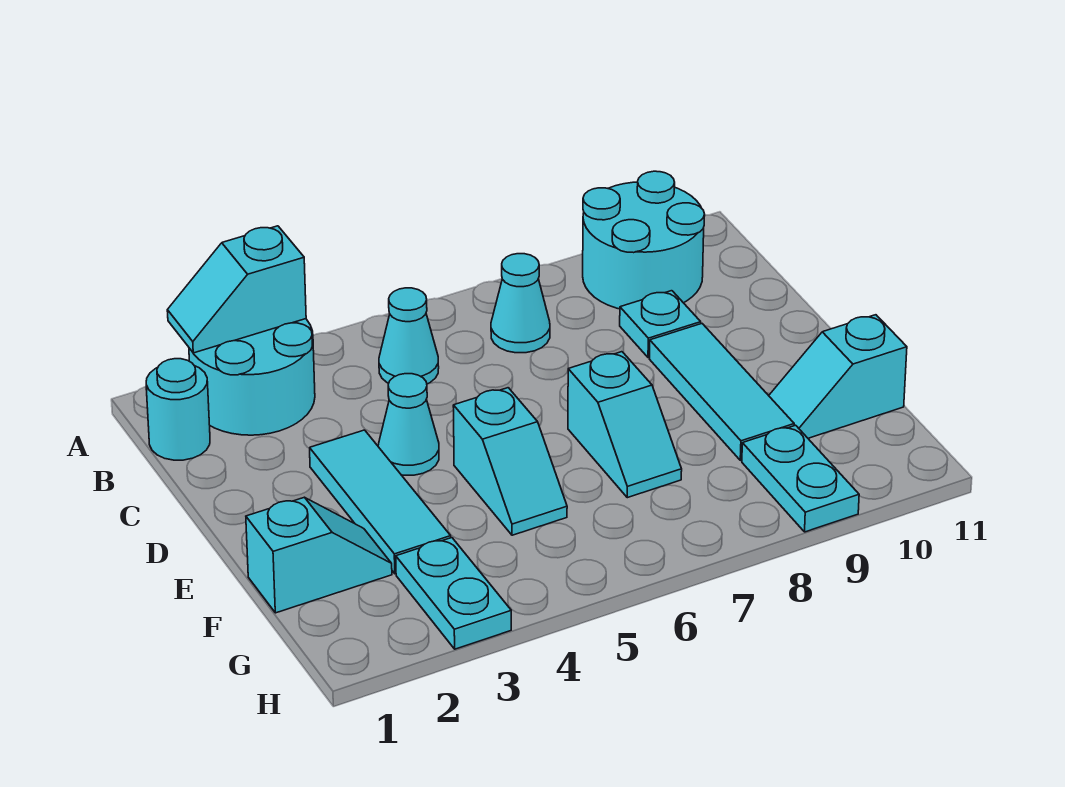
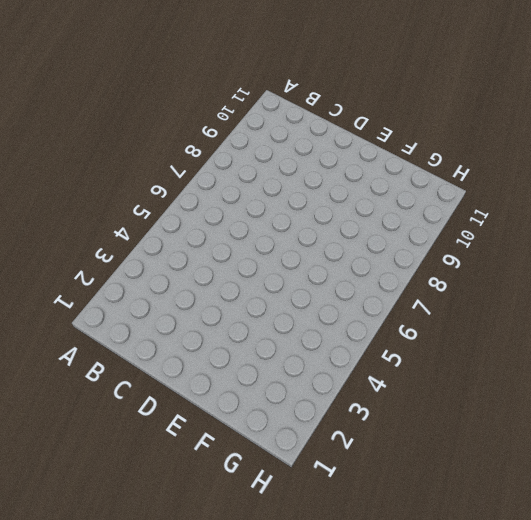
none -> cyan 2x2 round brick [189,319,315,435]
none -> cyan 2x2 round brick [583,171,705,309]
none -> cyan 1x1 round brick [146,359,210,460]

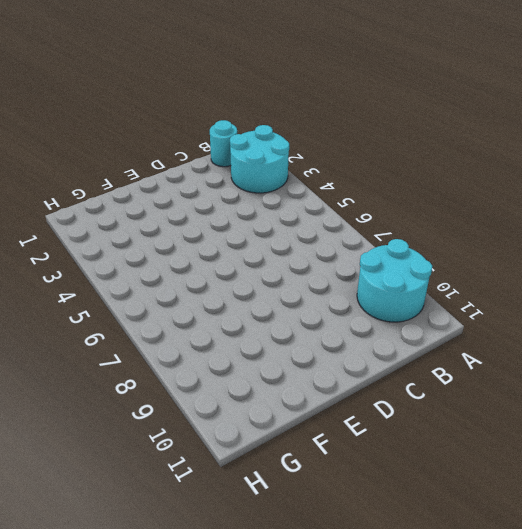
none -> cyan 1x1 cone [379,288,439,384]
none -> cyan 1x1 cone [491,254,550,353]
none -> cyan 1x1 plate [620,291,701,358]

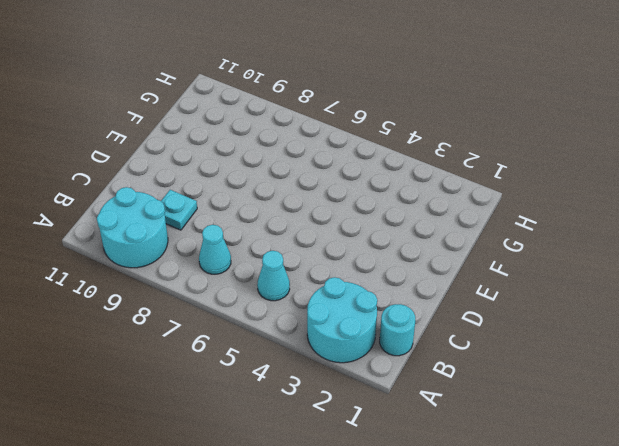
none -> cyan 1x3 tile [310,430,451,574]
none -> cyan 1x1 cone [378,374,439,475]
none -> cyan 1x3 tile [650,324,794,460]

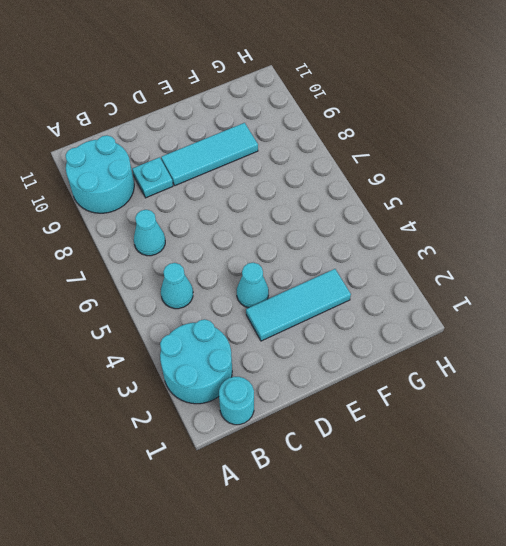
none -> cyan 1x2 slope [453,388,567,535]
none -> cyan 1x2 slope [568,352,682,498]
none -> cyan 1x2 slope [246,497,392,613]

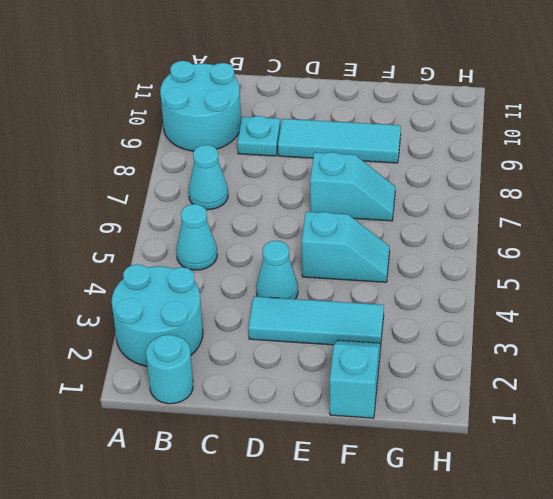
none -> cyan 1x2 slope [769,315,907,438]
none -> cyan 1x2 plate [396,538,511,649]
none -> cyan 1x2 plate [742,425,859,532]

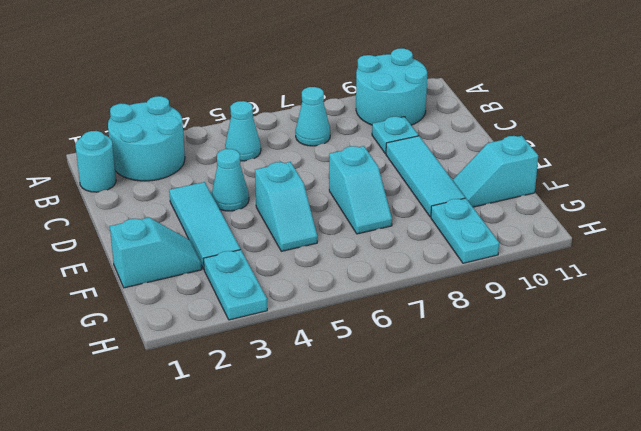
none -> cyan 1x2 slope [167,226,306,353]

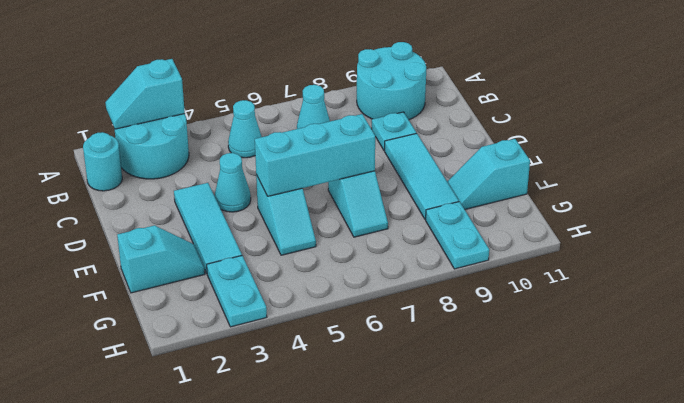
cyan 1x3 brick [255,114,375,196] -> none

